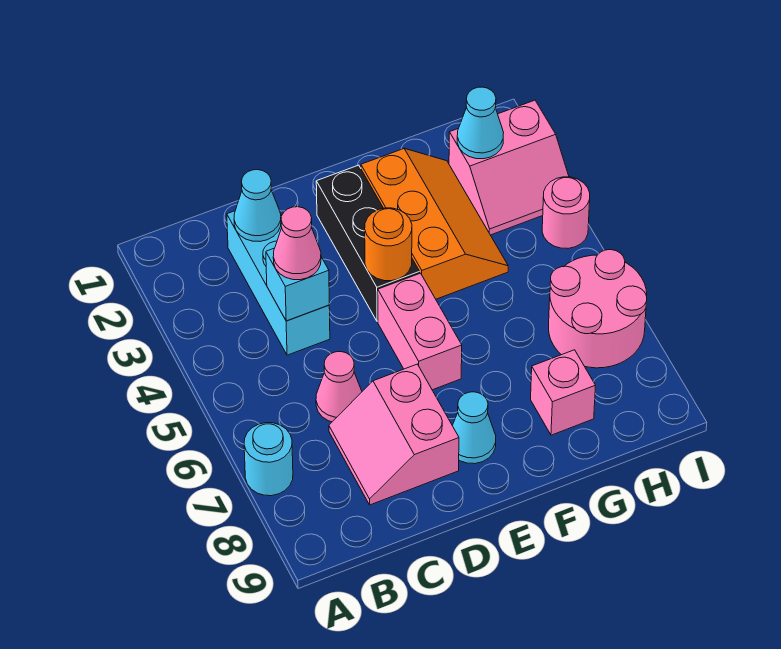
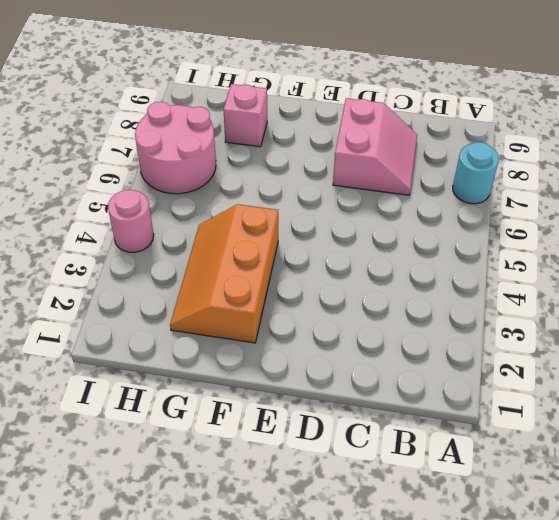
none -> cyan 1x3 brick [227,211,330,355]
none -> pink 1x1 cone [316,352,362,422]
none -> black 1x3 brick [316,165,420,321]

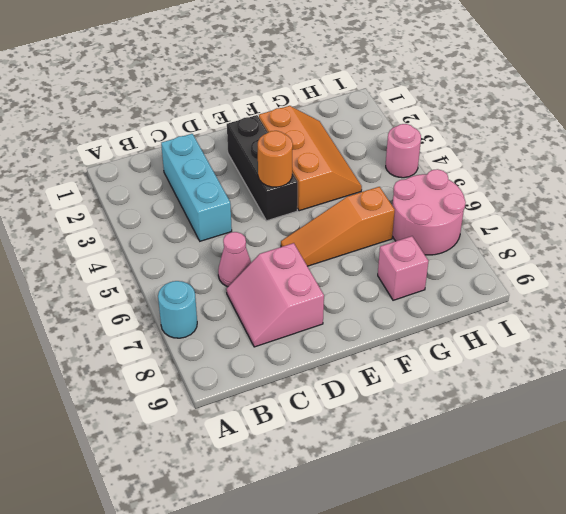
orange 1x3 slope [281,187,395,266] -> pink 1x2 brick [378,273,462,390]
none -> cyan 1x1 cone [452,392,496,464]
none -> pink 2x2 slope [449,100,569,235]
none -> cyan 1x1 cone [234,170,281,241]

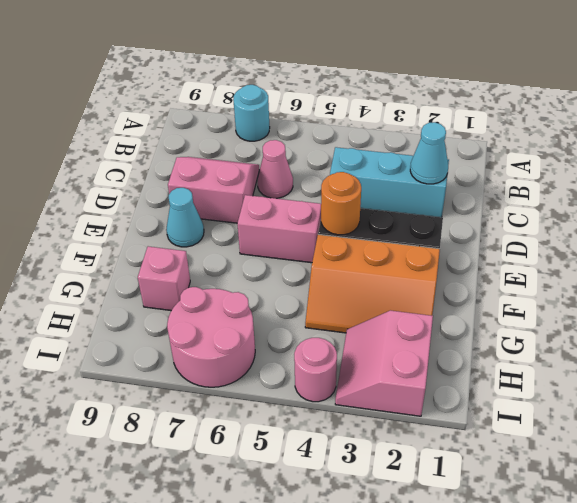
none -> cyan 1x1 brick [266,249,329,321]
none -> cyan 1x1 cone [457,87,504,159]
none -> pink 1x1 cone [273,207,321,280]

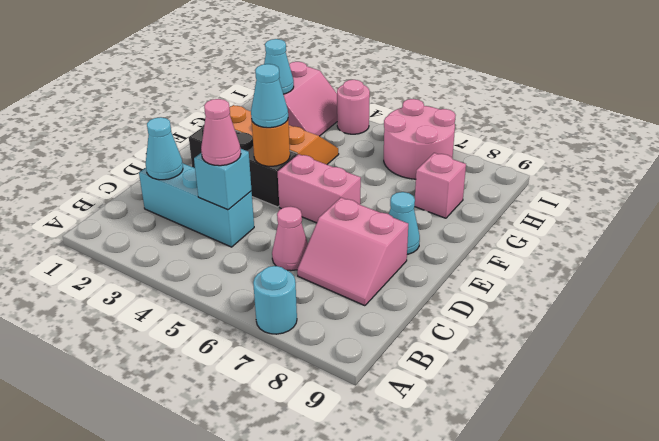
cyan 1x1 cone [251,64,288,128] -> none

